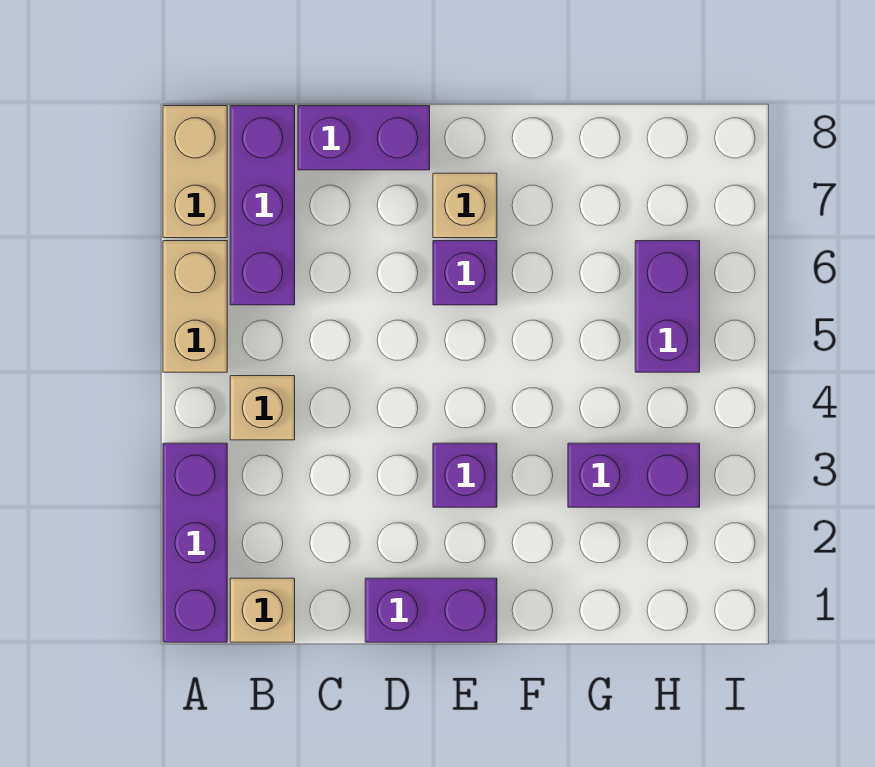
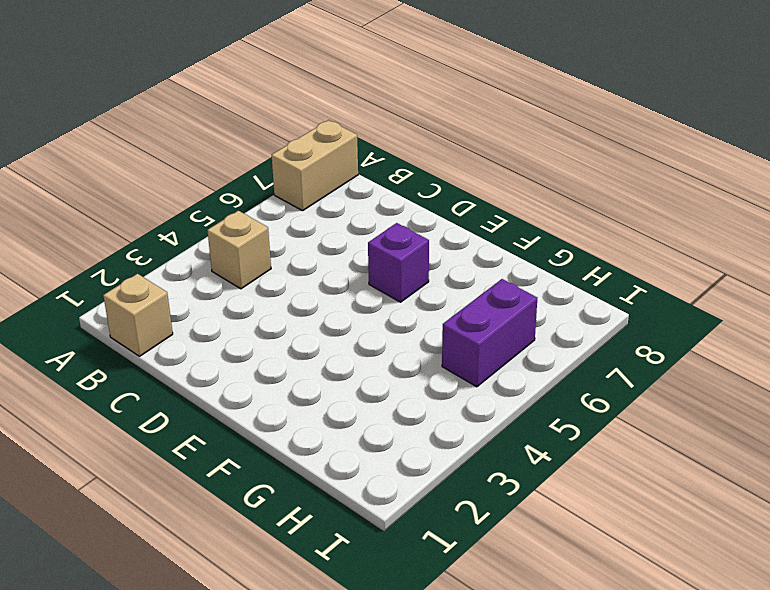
none -> purple 1x3 brick [163,443,227,642]
none -> tan 1x2 brick [163,241,227,372]
none -> purple 1x3 brick [230,106,295,305]

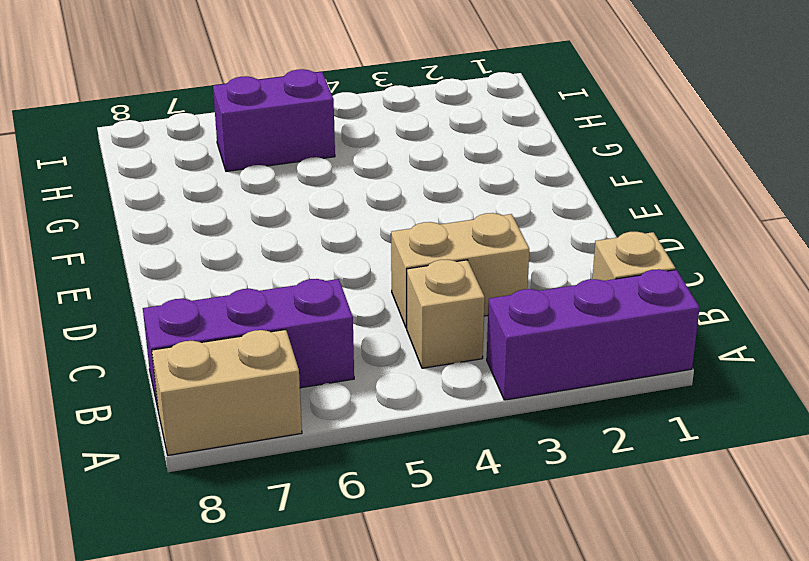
tan 1x2 brick [391,213,529,328] -> tan 1x2 brick moved to [163,241,227,372]
none -> purple 1x2 brick [298,106,430,170]
none -> purple 1x2 brick [365,578,497,642]
none -> purple 1x1 brick [433,443,497,507]

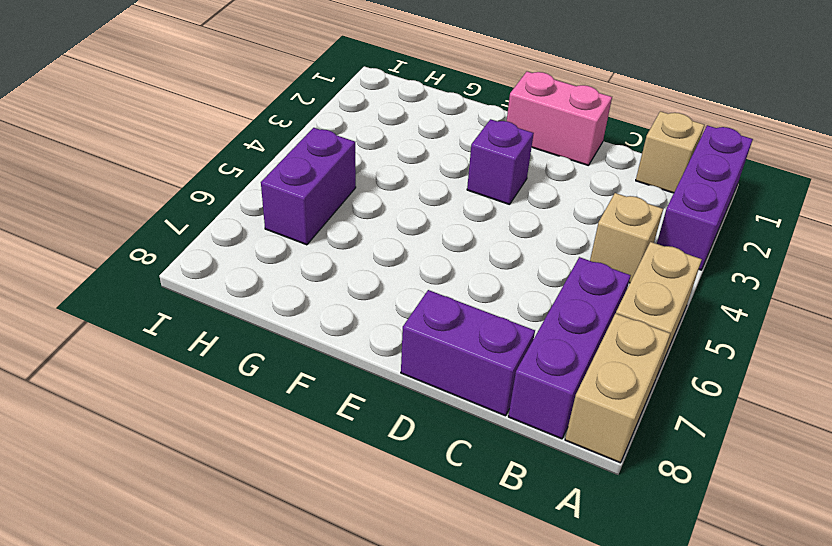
pink 1x2 brick [507,72,612,165] -> purple 1x2 brick [365,578,497,642]
none -> purple 1x1 brick [433,241,497,305]
none -> tan 1x1 brick [433,173,497,238]
none -> purple 1x2 brick [568,443,700,507]

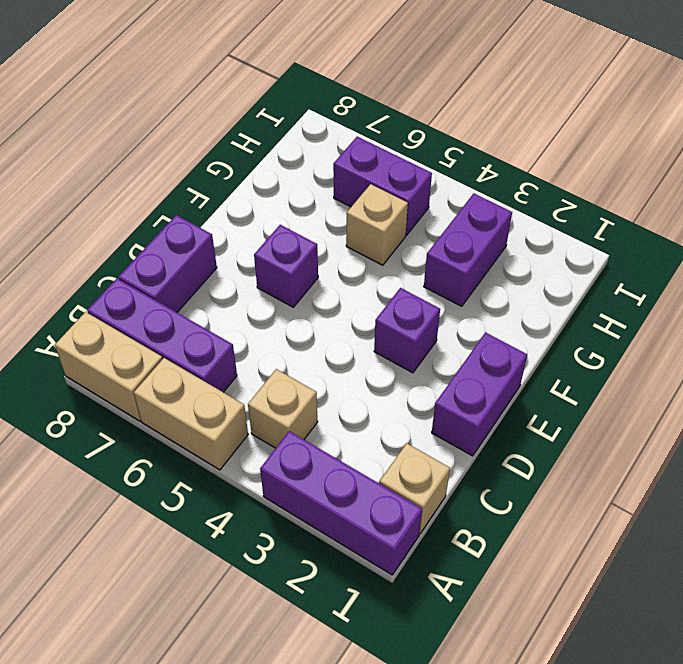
tan 1x1 brick [346,184,408,265] -> tan 1x1 brick moved to [433,173,497,238]

